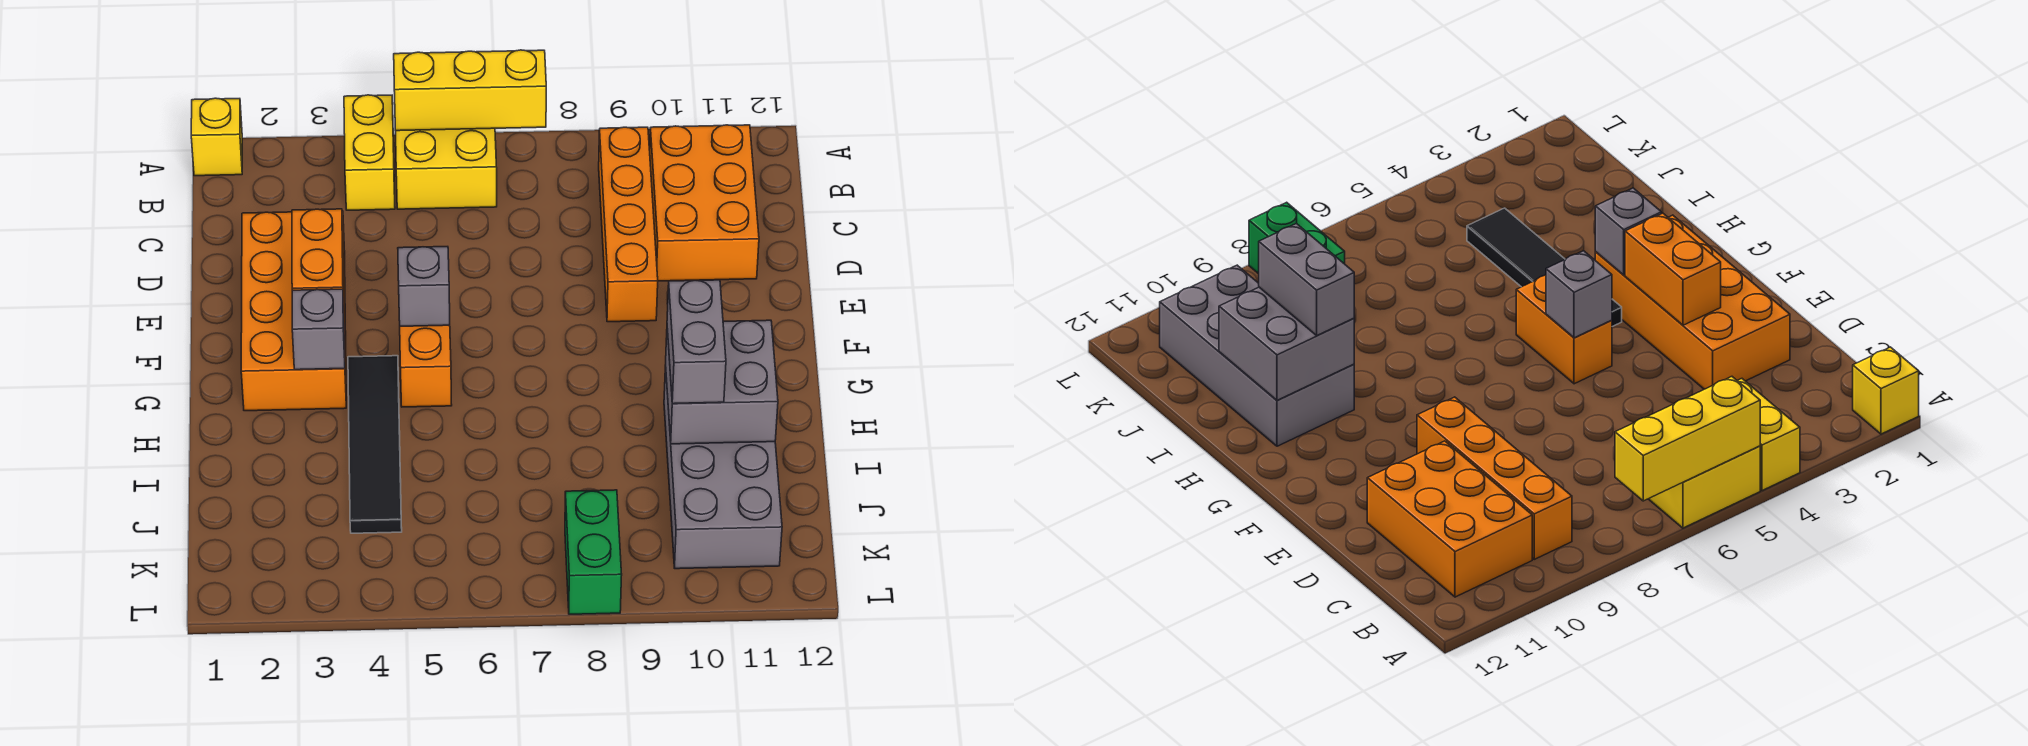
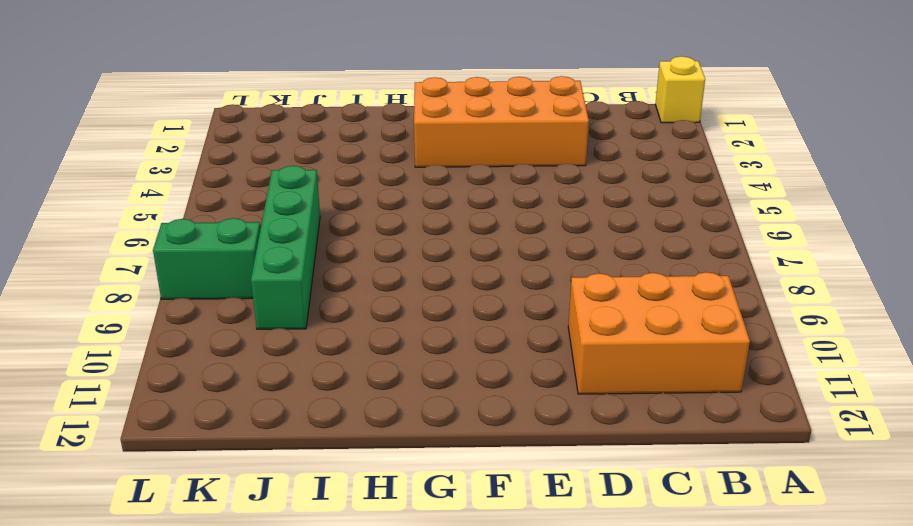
green 1x4 brick [251,166,320,329] -> none
none -> yellow 1x2 brick [344,95,395,210]
none -> yellow 2x2 brick [396,128,497,209]
none -> orange 1x4 brick [599,127,658,322]

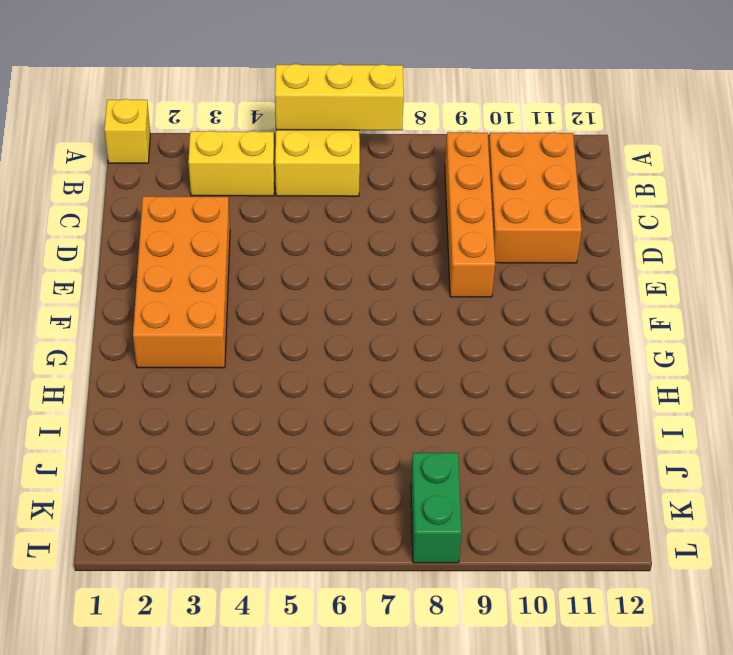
yellow 1x2 brick [188,131,275,196] -> yellow 1x2 brick turned to [344,95,395,210]
none -> orange 1x2 brick [400,325,452,407]
none -> black 1x4 tile [348,356,402,533]
none -> grey 2x4 brick [664,365,782,569]

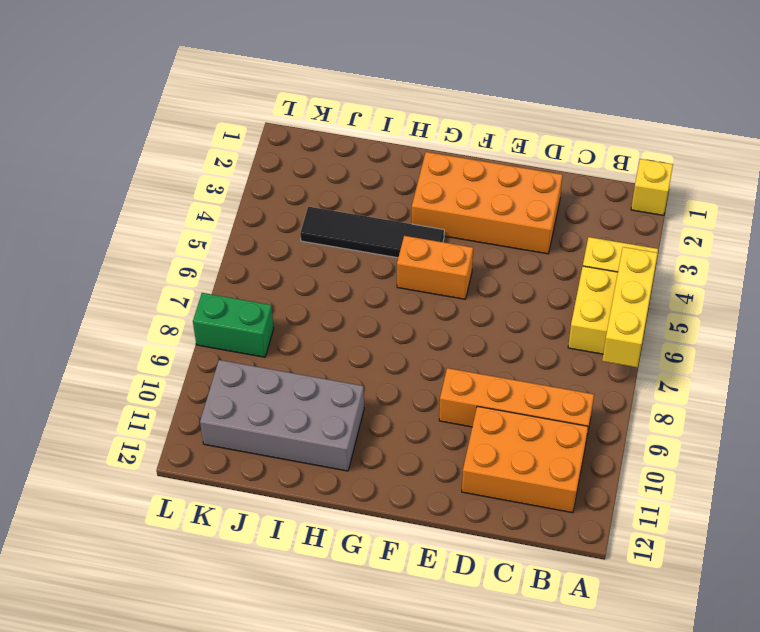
none -> orange 1x2 brick [292,209,344,305]
none -> grey 1x1 brick [398,247,450,326]
none -> grey 1x1 brick [292,289,345,370]

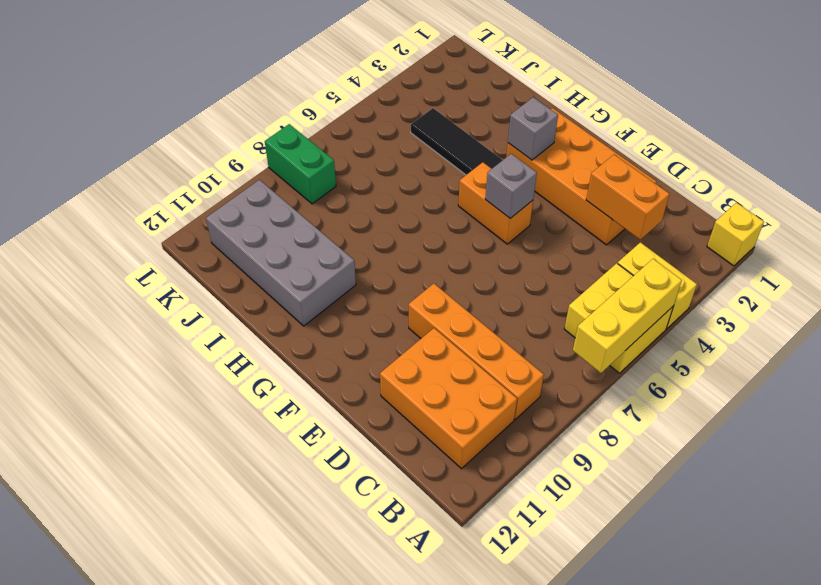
orange 1x2 brick [586,155,669,240] -> orange 1x2 brick moved to [292,209,344,305]
none -> grey 2x2 brick [666,320,778,444]
none -> grey 1x2 brick [667,280,726,404]

